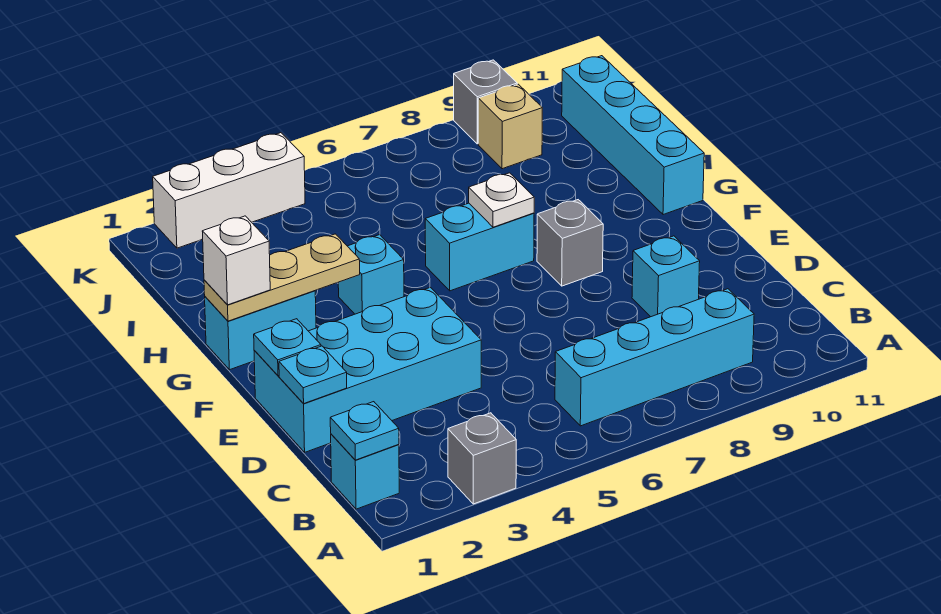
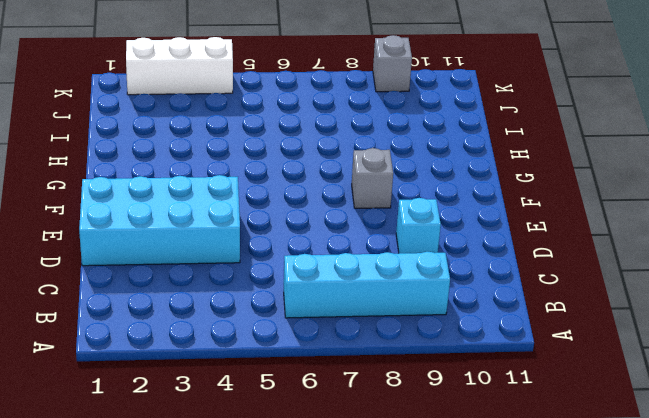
none -> grey 1x1 brick [448,413,516,504]
none -> cyan 1x1 brick [331,434,399,509]
none -> cyan 1x2 brick [205,291,316,370]

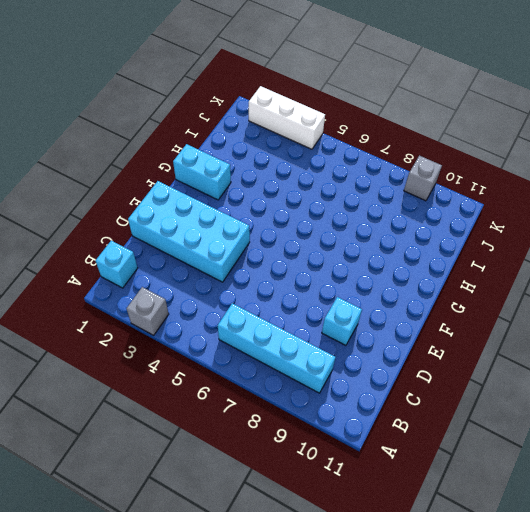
none -> grey 1x1 brick [537,200,603,286]
none -> cyan 1x1 brick [338,235,404,314]
none -> cyan 1x2 brick [425,203,534,291]

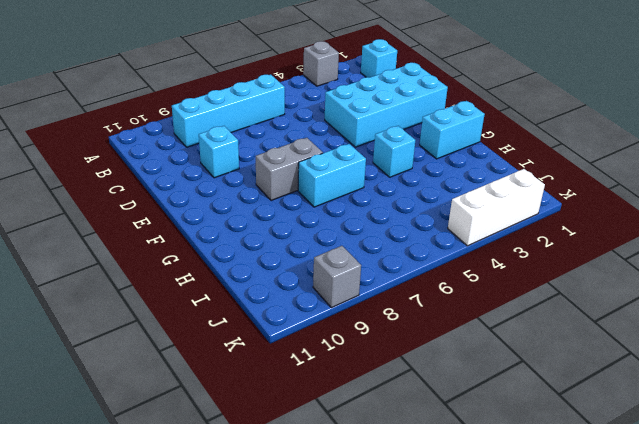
grey 1x2 brick [256,138,323,201] -> grey 1x1 brick [537,200,603,286]
none -> cyan 1x4 brick [562,56,704,215]
none -> tan 1x1 brick [478,84,542,169]
none -> cyan 1x1 plate [330,402,399,460]

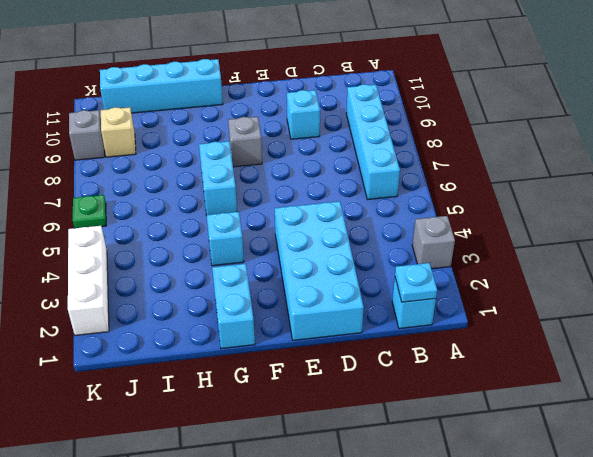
green 1x1 plate [73,195,106,228] -> none
none -> cyan 1x1 plate [279,346,347,404]
none -> cyan 1x1 plate [254,319,321,376]
none -> tan 1x3 plate [204,234,360,321]

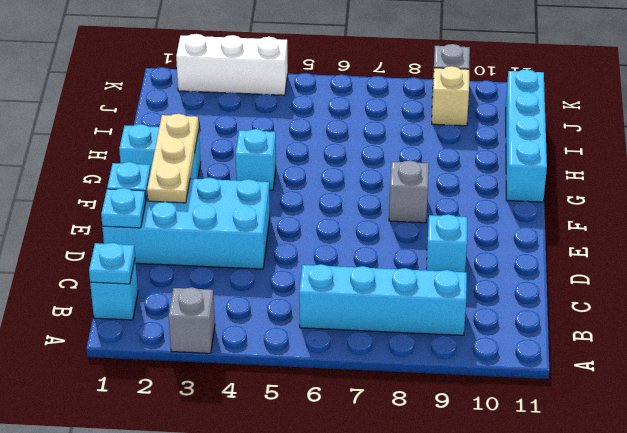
tan 1x3 plate [147,114,199,203] -> tan 1x3 plate turned to [204,234,360,321]
none -> cyan 1x2 brick [425,203,534,291]
none -> white 1x1 plate [469,173,534,227]
none -> white 1x1 brick [202,216,270,305]

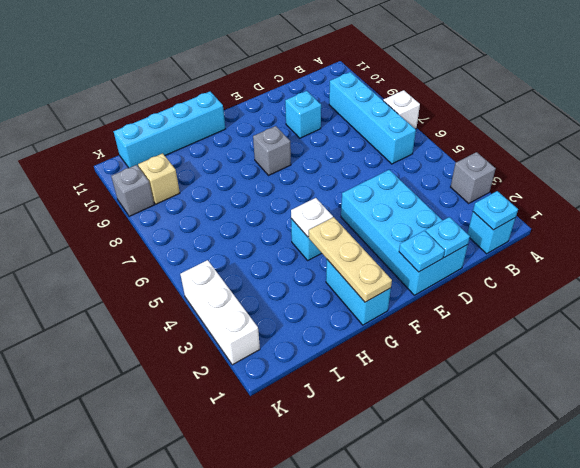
white 1x1 brick [383,90,420,129] -> white 1x1 brick moved to [202,216,270,305]
white 1x1 plate [291,198,333,237] -> white 1x1 plate moved to [469,173,534,227]
none -> cyan 1x2 brick [425,203,534,291]

